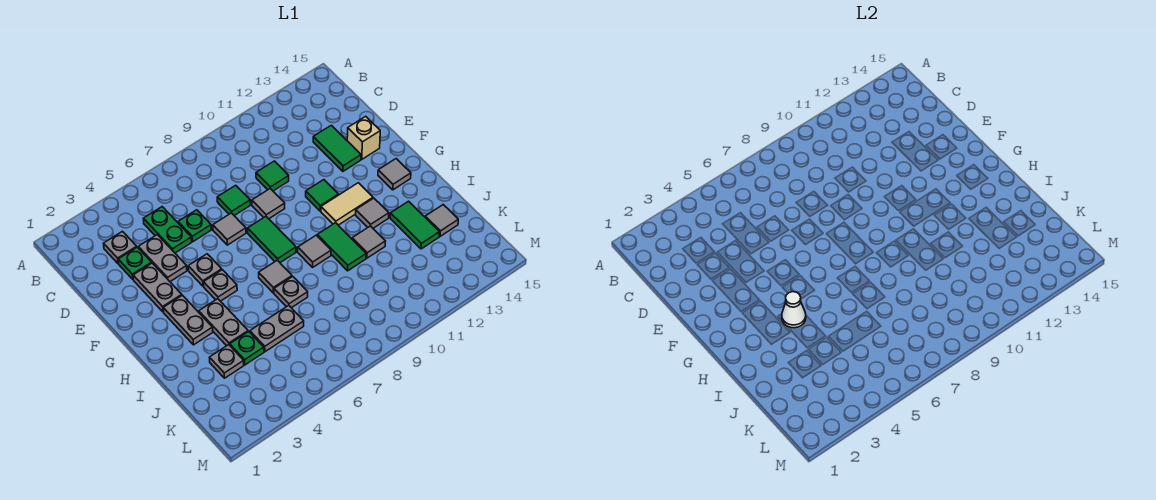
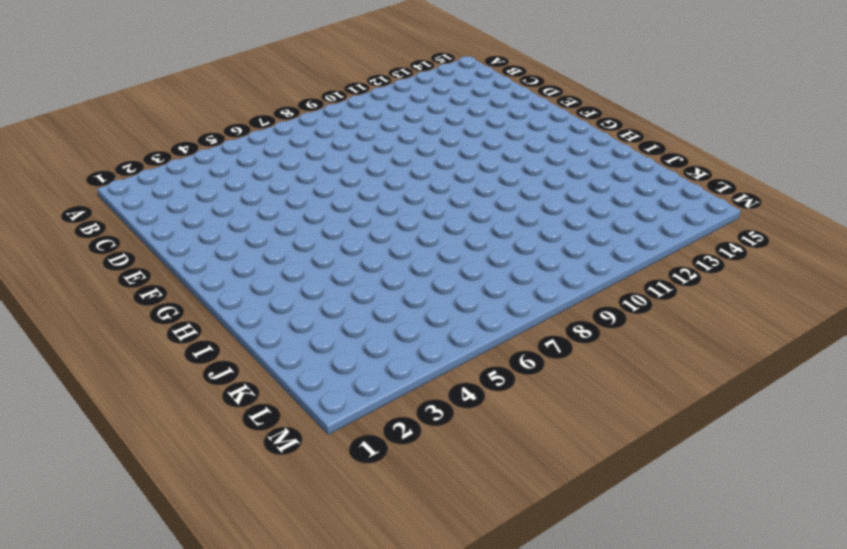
none -> grey 1x1 plate [104,231,137,264]
none -> green 1x2 plate [143,207,192,253]
none -> green 1x1 plate [118,247,152,279]
none -> grey 1x2 plate [138,235,187,282]

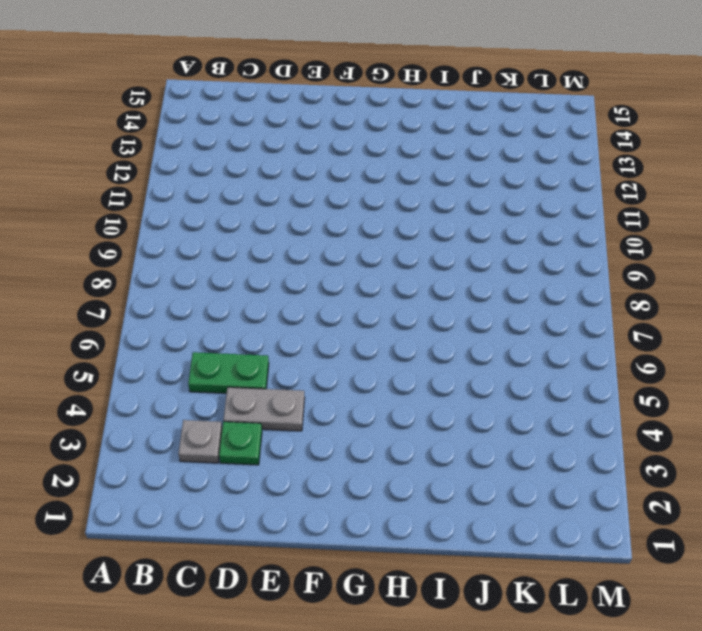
none -> green 1x1 plate [178,210,211,242]
none -> green 1x1 tile [217,185,250,216]
none -> green 1x1 tile [256,161,289,191]
none -> green 1x2 tile [313,125,361,171]

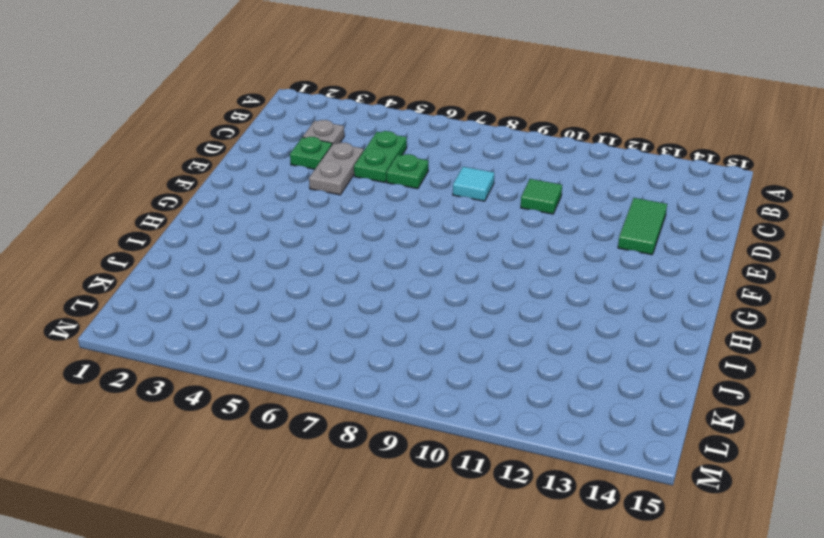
cyan 1x1 tile [453,167,494,201] -> green 1x1 tile [217,185,250,216]
none -> grey 1x2 plate [133,263,182,312]
none -> grey 1x1 tile [213,213,246,245]
none -> grey 1x1 tile [252,189,285,219]
none -> tan 1x1 brick [347,116,380,159]

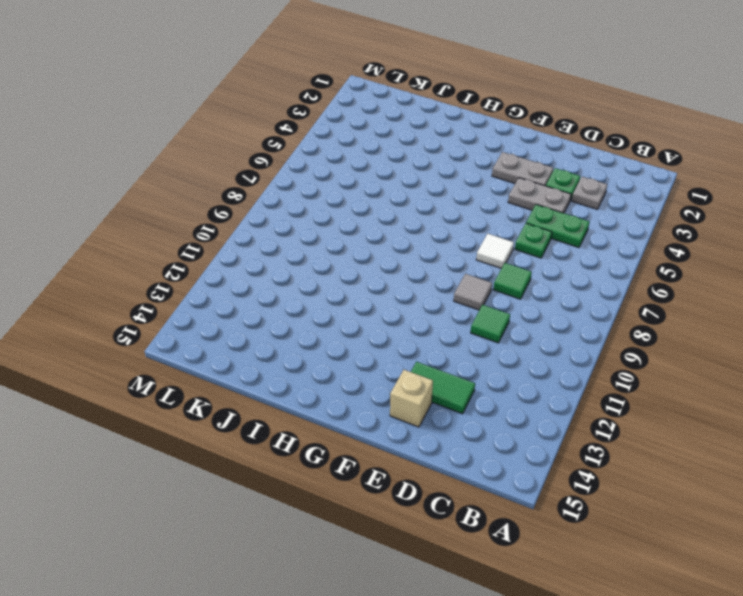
white 1x1 tile [476,234,514,268] -> grey 1x1 tile [213,213,246,245]
none -> grey 1x1 plate [188,254,222,286]
none -> green 1x2 tile [248,217,296,263]
none -> green 1x1 tile [306,180,339,211]
none -> grey 1x2 plate [163,295,213,345]

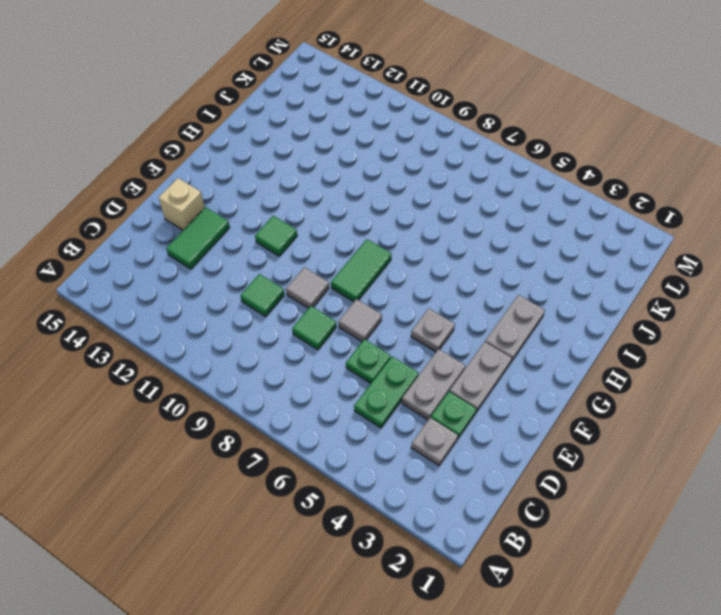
none -> grey 1x1 plate [204,270,237,301]
none -> tan 1x2 tile [321,183,373,225]
none -> grey 1x1 tile [378,159,411,190]
none -> grey 1x2 plate [199,299,248,346]

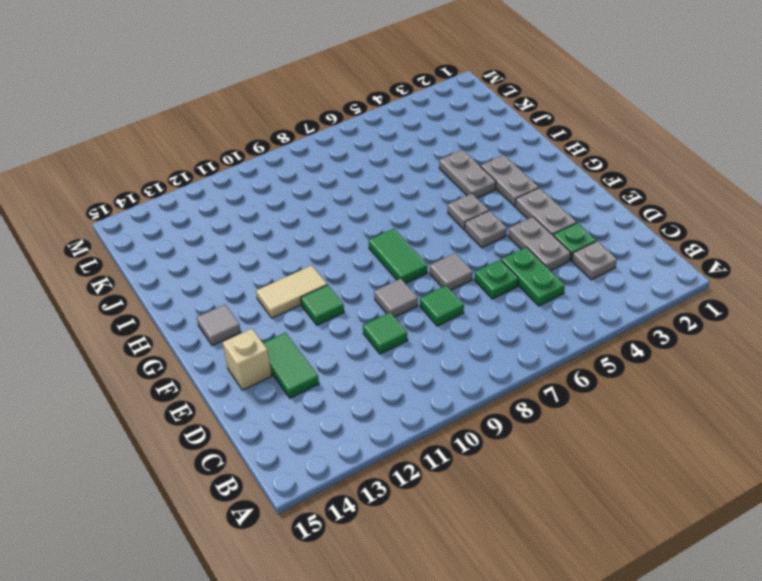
none -> grey 1x1 tile [259,260,292,293]
none -> grey 1x1 tile [298,235,331,267]
none -> green 1x2 tile [317,223,366,271]
none -> grey 1x1 tile [356,198,389,228]

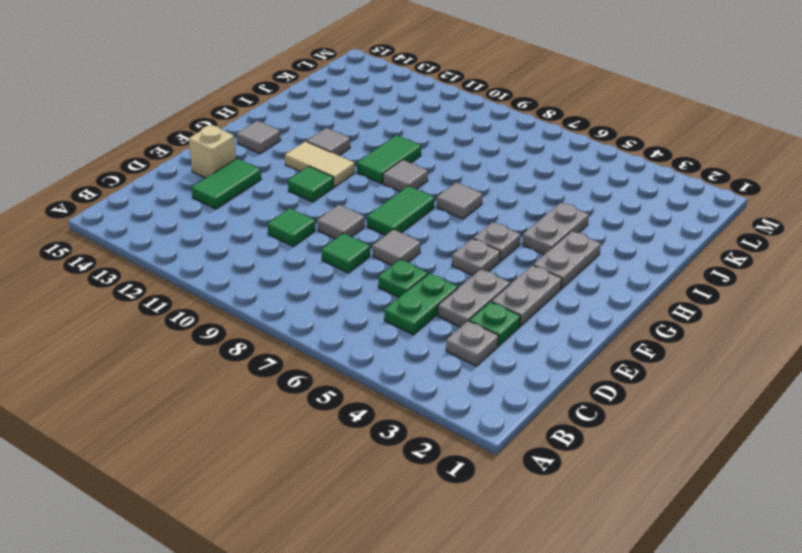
none -> grey 1x1 plate [274,276,308,308]
none -> grey 1x1 tile [352,226,385,258]
none -> green 1x2 tile [390,201,440,249]
none -> grey 1x1 plate [209,345,244,378]

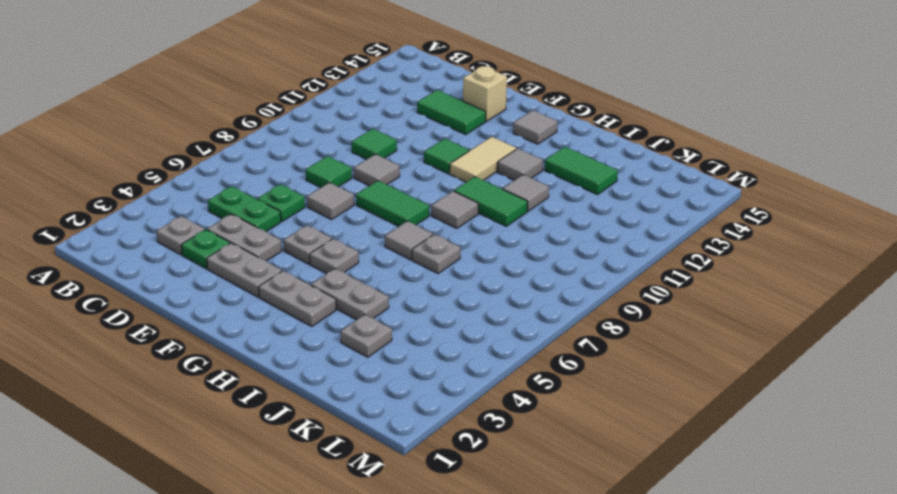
none -> green 1x1 plate [230,332,264,365]
none -> grey 1x2 plate [250,305,304,352]
none -> grey 1x1 tile [425,205,458,236]
none -> white 1x1 cone [782,292,806,328]

